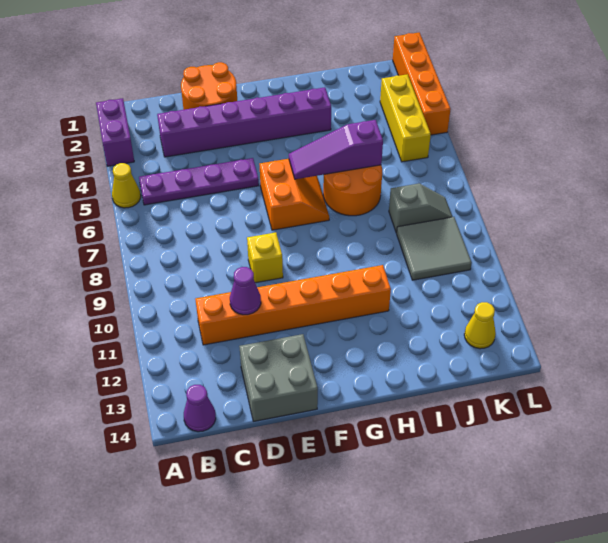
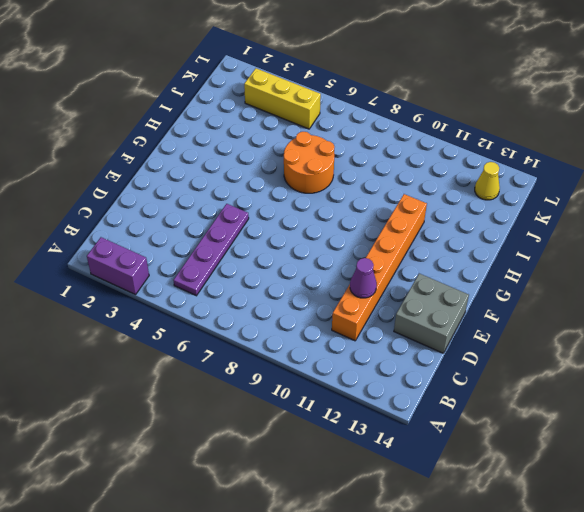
none -> yellow 1x1 cone [112,163,141,208]
none -> purple 1x1 cone [184,385,216,432]
none -> purple 1x6 brick [157,87,331,157]

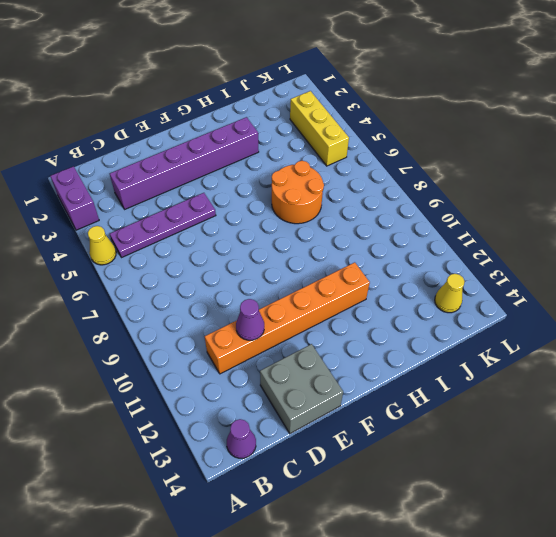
none -> orange 2x2 round brick [181,62,237,110]
none -> yellow 1x1 brick [247,232,283,283]
none -> orange 2x2 slope [260,159,329,230]

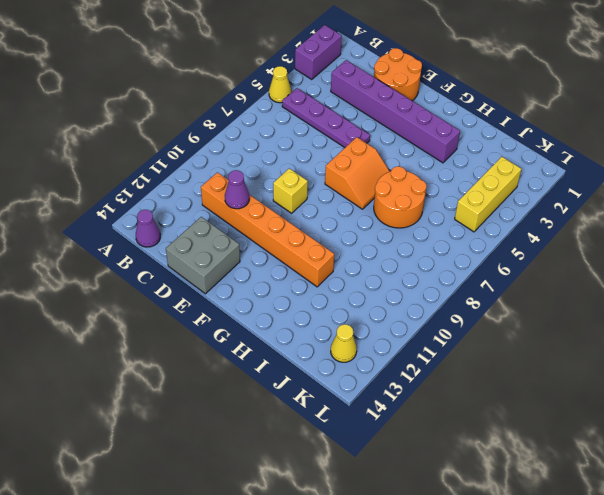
none -> grey 1x2 slope [389,184,452,233]
none -> grey 2x2 tile [397,217,472,280]
none -> orange 1x4 brick [393,32,451,135]

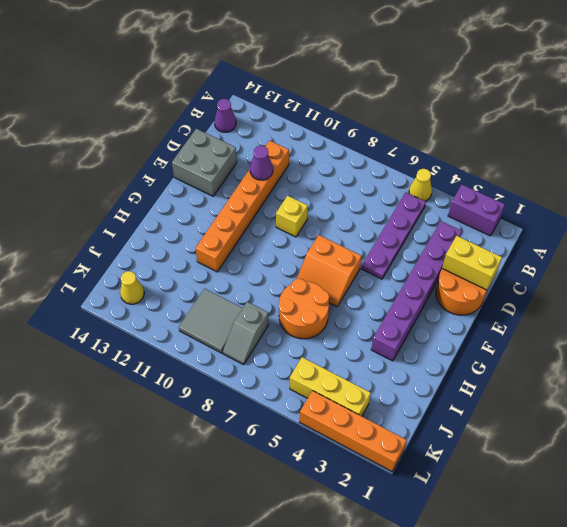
yellow 1x2 brick [442,236,502,290] -> none
none -> purple 1x3 slope [289,120,383,179]

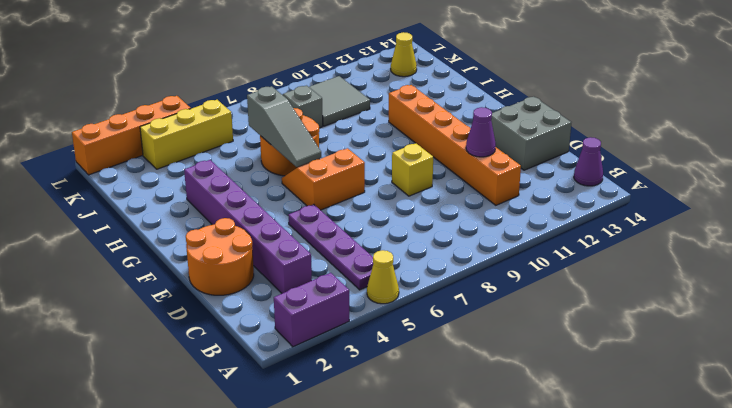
grey 1x3 slope [247,86,321,167] -> purple 1x3 slope [289,120,383,179]

